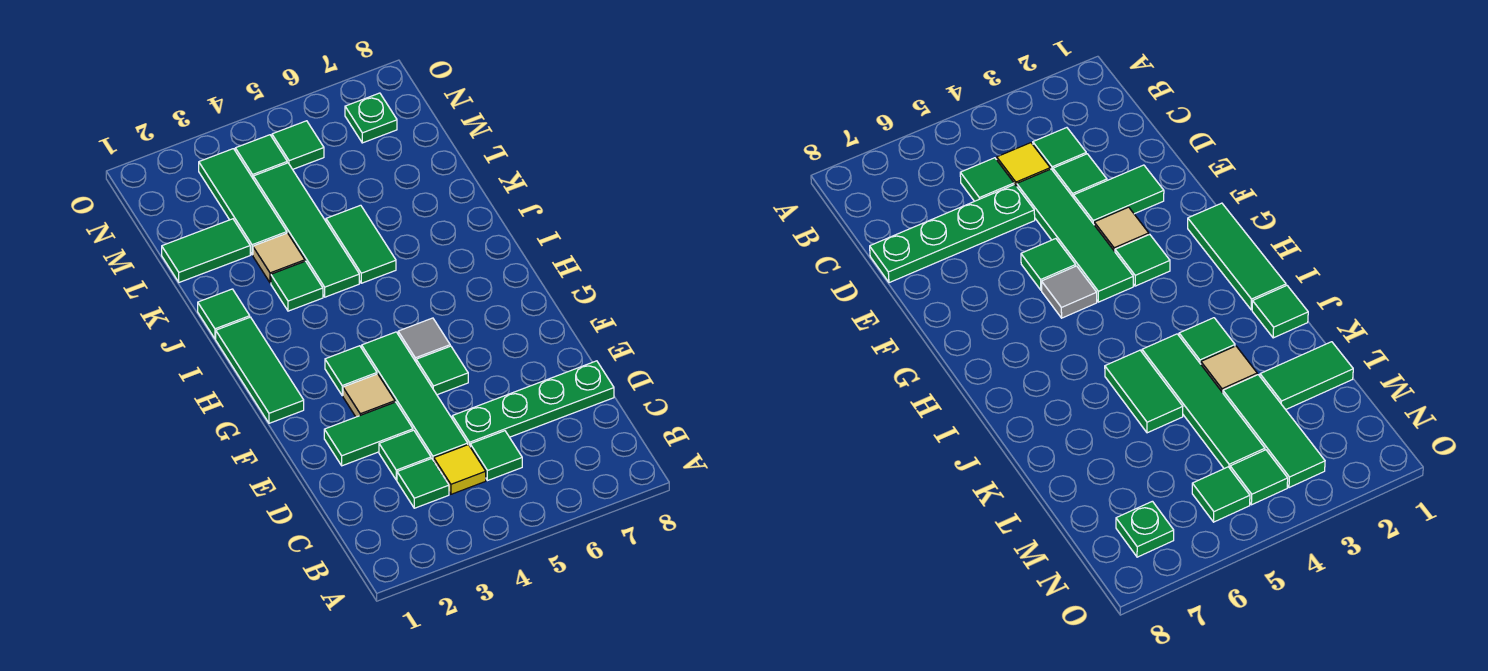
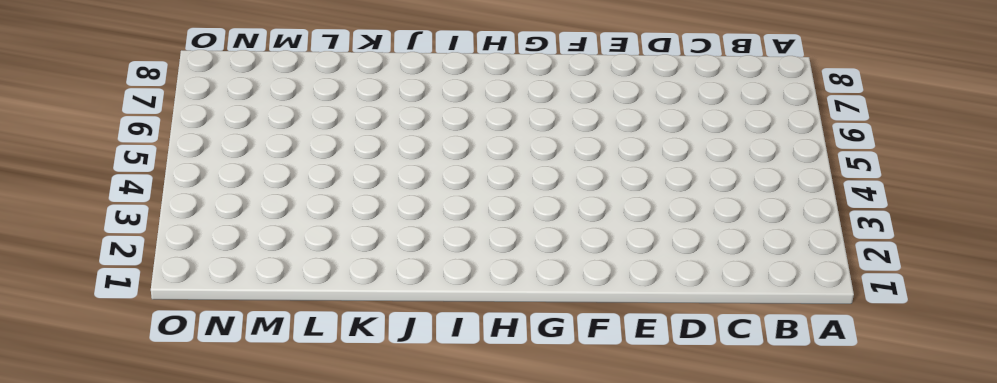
none -> green 1x1 tile [397,459,449,508]
none -> yellow 1x1 tile [434,445,486,494]
none -> green 1x1 tile [470,431,522,481]

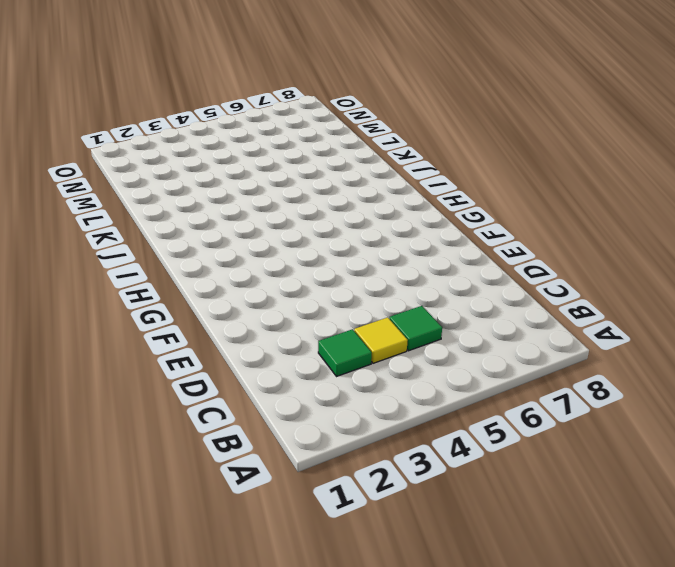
none -> green 1x1 tile [379,430,431,480]
none -> green 1x4 tile [362,332,468,461]
none -> green 1x4 plate [452,361,614,446]

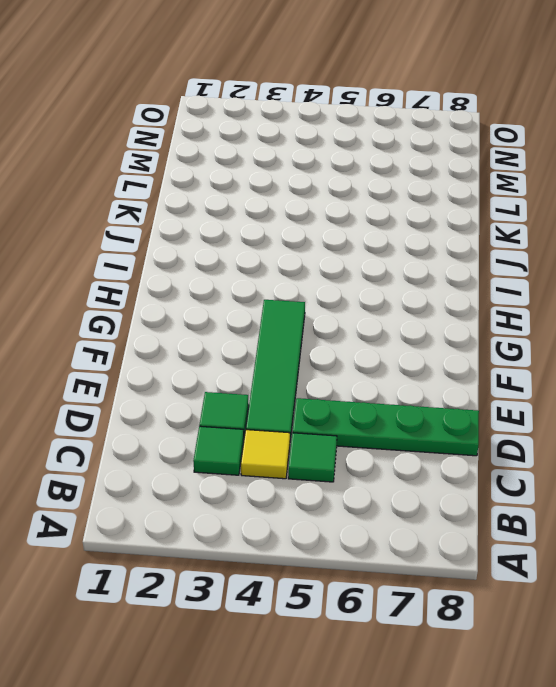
none -> green 1x2 tile [324,402,413,466]
none -> tan 1x1 tile [343,374,395,417]
none -> green 1x1 tile [416,346,468,395]

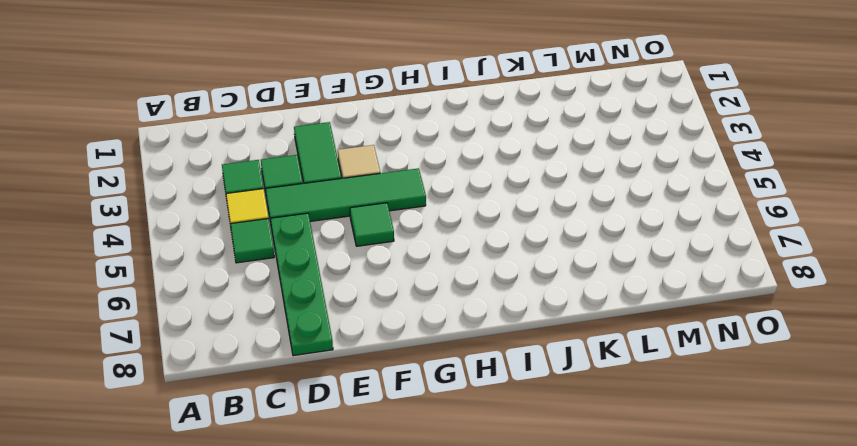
none -> green 1x3 tile [216,317,304,423]
none -> green 1x1 tile [325,346,377,396]
none -> grey 1x1 tile [398,318,450,362]

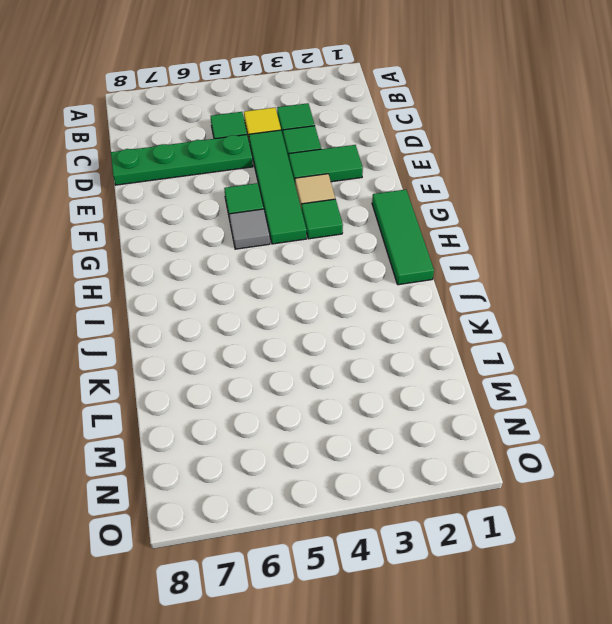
none -> green 1x1 tile [198,289,250,339]
none -> green 1x1 tile [271,261,323,311]
none -> green 1x4 tile [253,163,359,297]

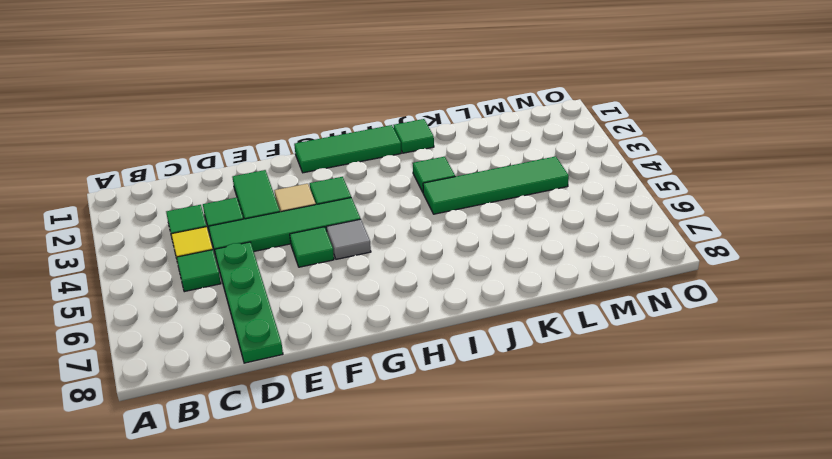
none -> green 1x2 tile [326,205,396,283]
none -> tan 1x1 tile [253,233,305,283]
none -> green 1x2 tile [162,219,250,282]

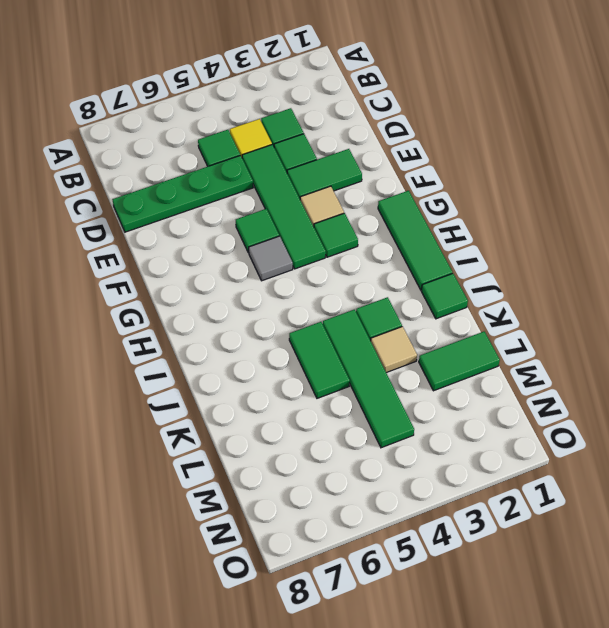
none -> green 1x3 tile [199,149,287,255]
none -> green 1x1 tile [235,135,287,178]
none -> green 1x1 tile [272,121,324,169]

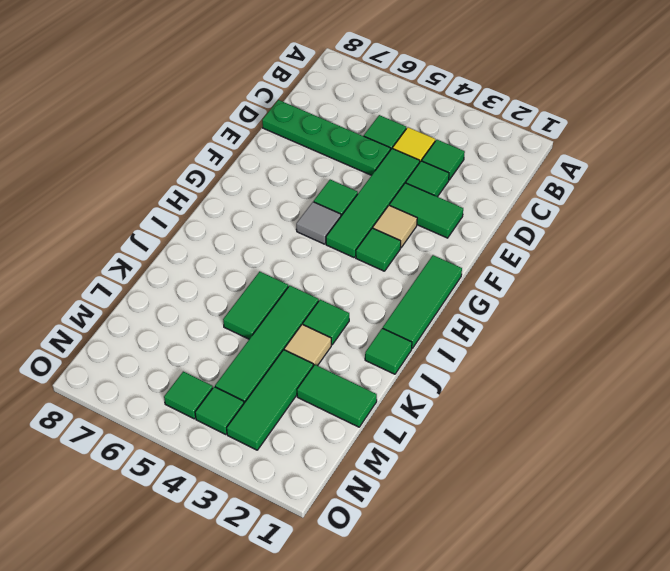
none -> green 1x1 plate [345,93,397,143]

